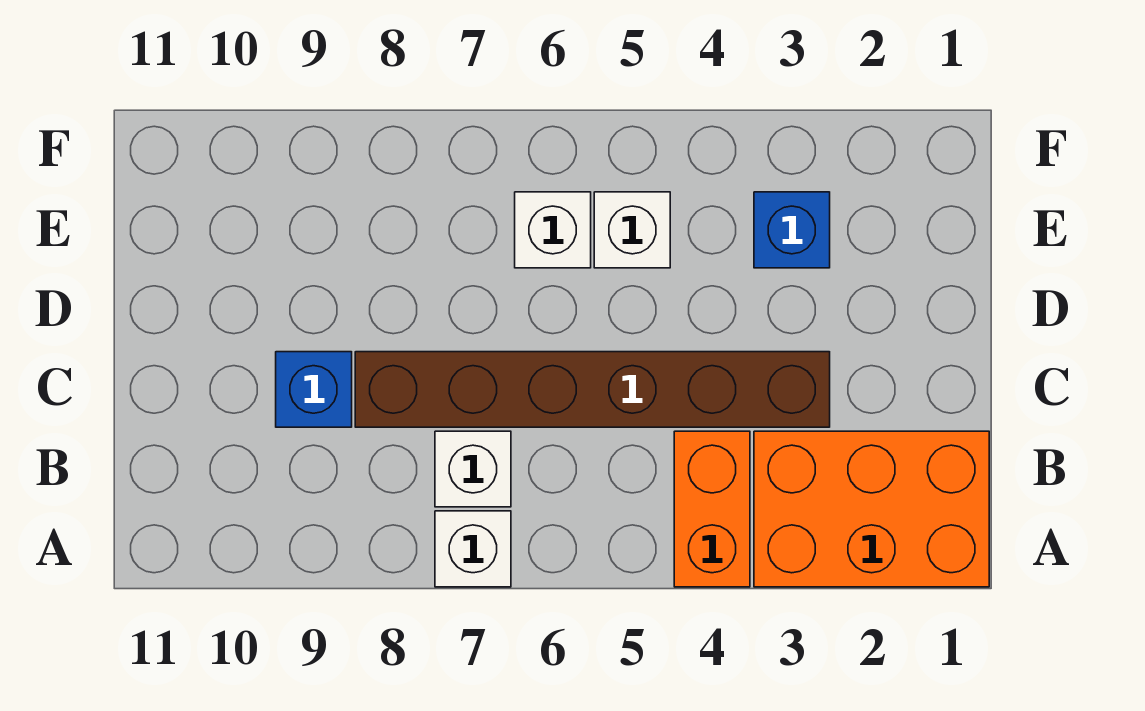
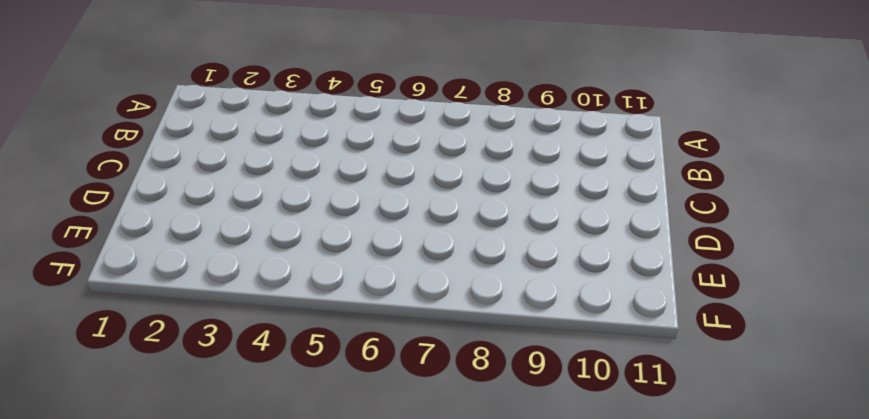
none -> orange 2x3 brick [754,431,989,587]
none -> orange 1x2 brick [674,431,750,587]

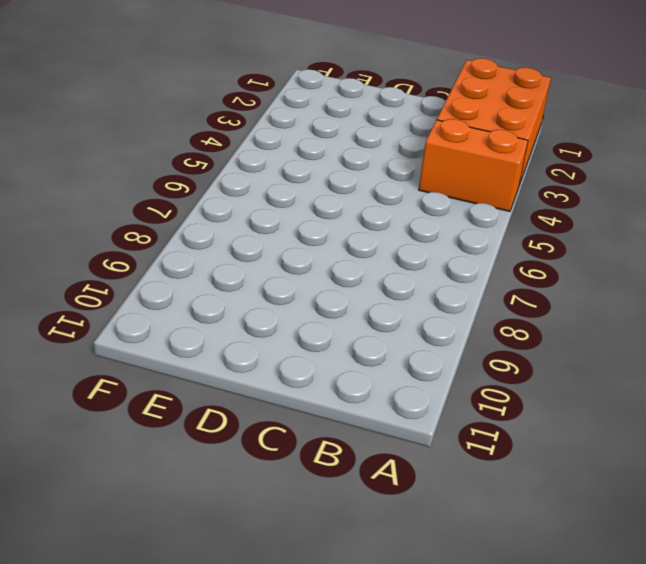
none -> white 1x1 brick [435,511,511,587]
none -> white 1x1 brick [435,431,511,507]

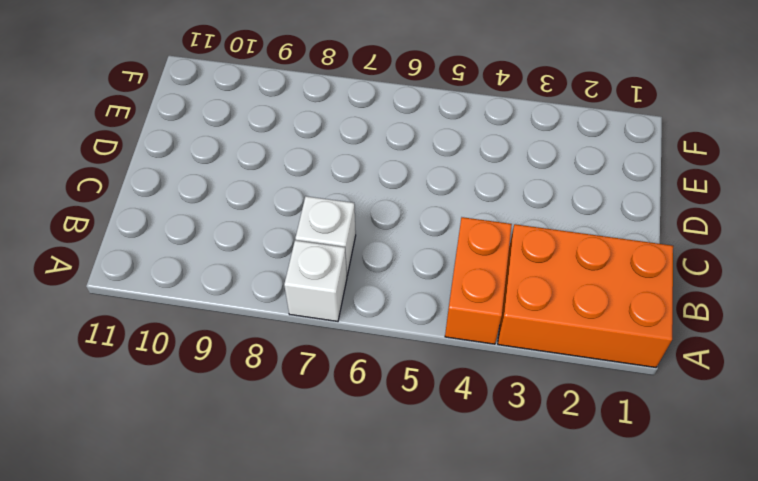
none -> brown 1x6 brick [355,352,830,427]
none -> blue 1x1 brick [276,352,352,427]

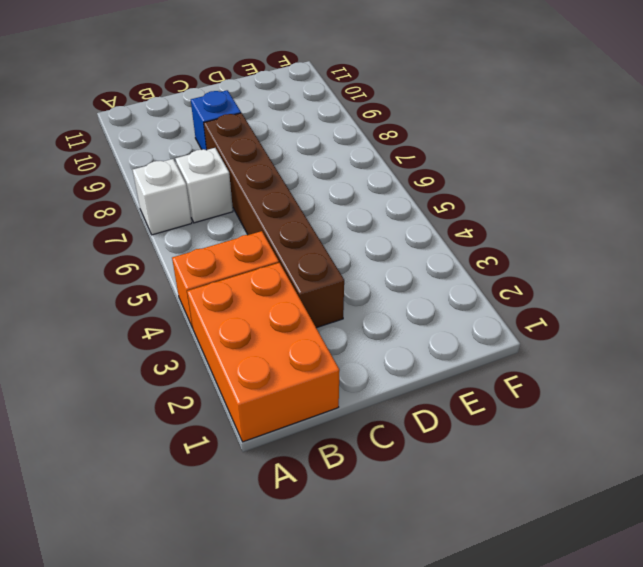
none -> blue 1x1 brick [754,192,830,268]
none -> white 1x1 brick [594,192,670,268]

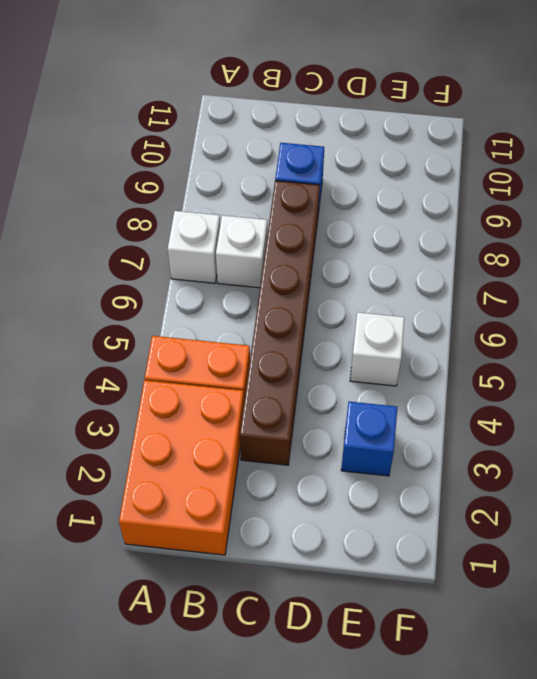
none -> white 1x1 brick [515,192,591,268]

